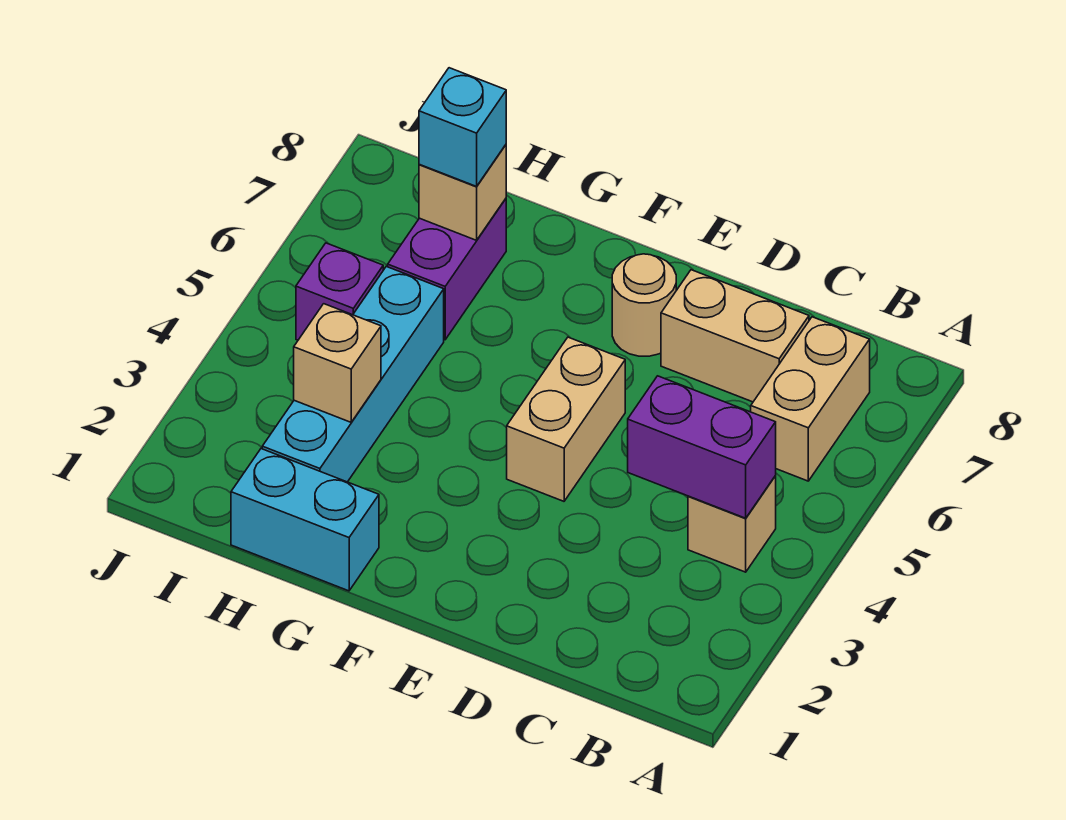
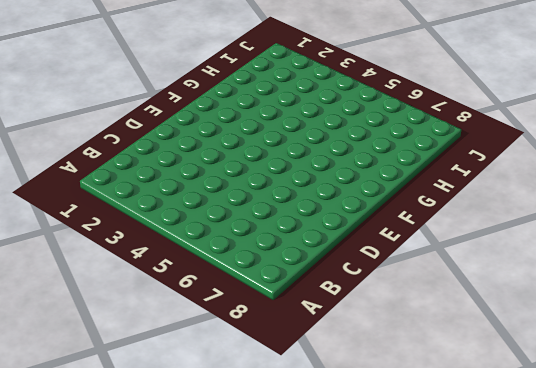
none -> tan 1x1 brick [688,476,776,572]
none -> tan 1x2 brick [751,317,870,481]
none -> tan 1x2 brick [661,270,809,402]

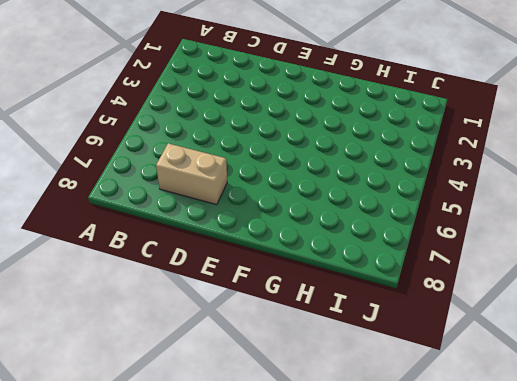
none -> tan 1x1 brick [688,476,776,572]
none -> tan 1x2 brick [751,317,870,481]
none -> tan 1x2 brick [507,337,625,501]

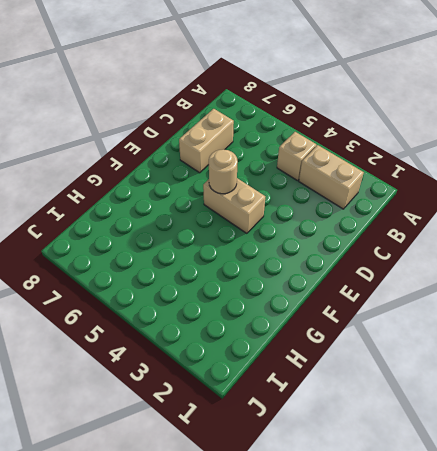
tan 1x2 brick [299,145,364,209] -> tan 1x2 brick moved to [751,317,870,481]
tan 1x1 round brick [209,149,238,194] -> tan 1x1 round brick moved to [612,254,676,356]
none -> cyan 1x2 brick [231,449,379,591]
none -> cyan 1x4 brick [262,266,444,482]
none -> purple 1x2 brick [388,199,506,340]

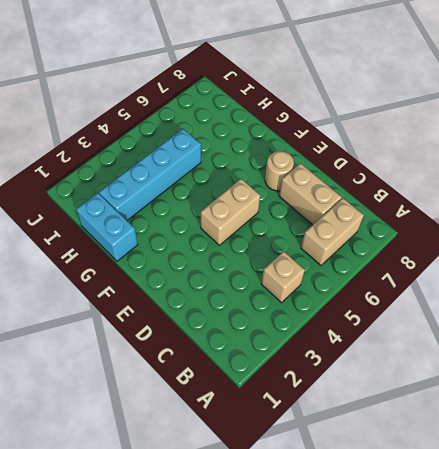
none -> purple 1x2 brick [388,199,506,340]
none -> purple 1x1 brick [296,243,383,340]
none -> purple 1x2 brick [628,376,776,518]

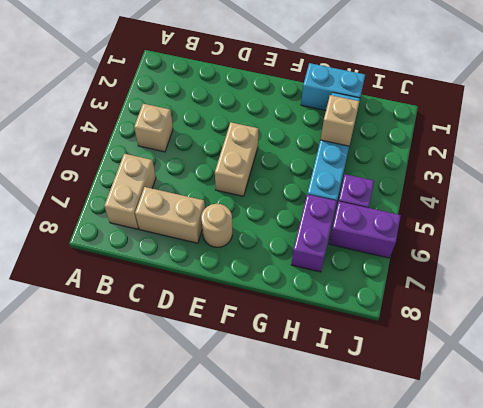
purple 1x2 brick [329,201,401,258] -> purple 1x2 brick moved to [628,376,776,518]
none -> tan 1x1 brick [419,145,506,240]
none -> cyan 1x1 brick [419,68,506,186]

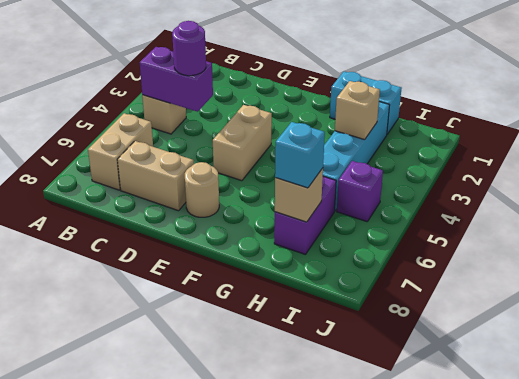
purple 1x1 round brick [172,21,206,76] -> none

